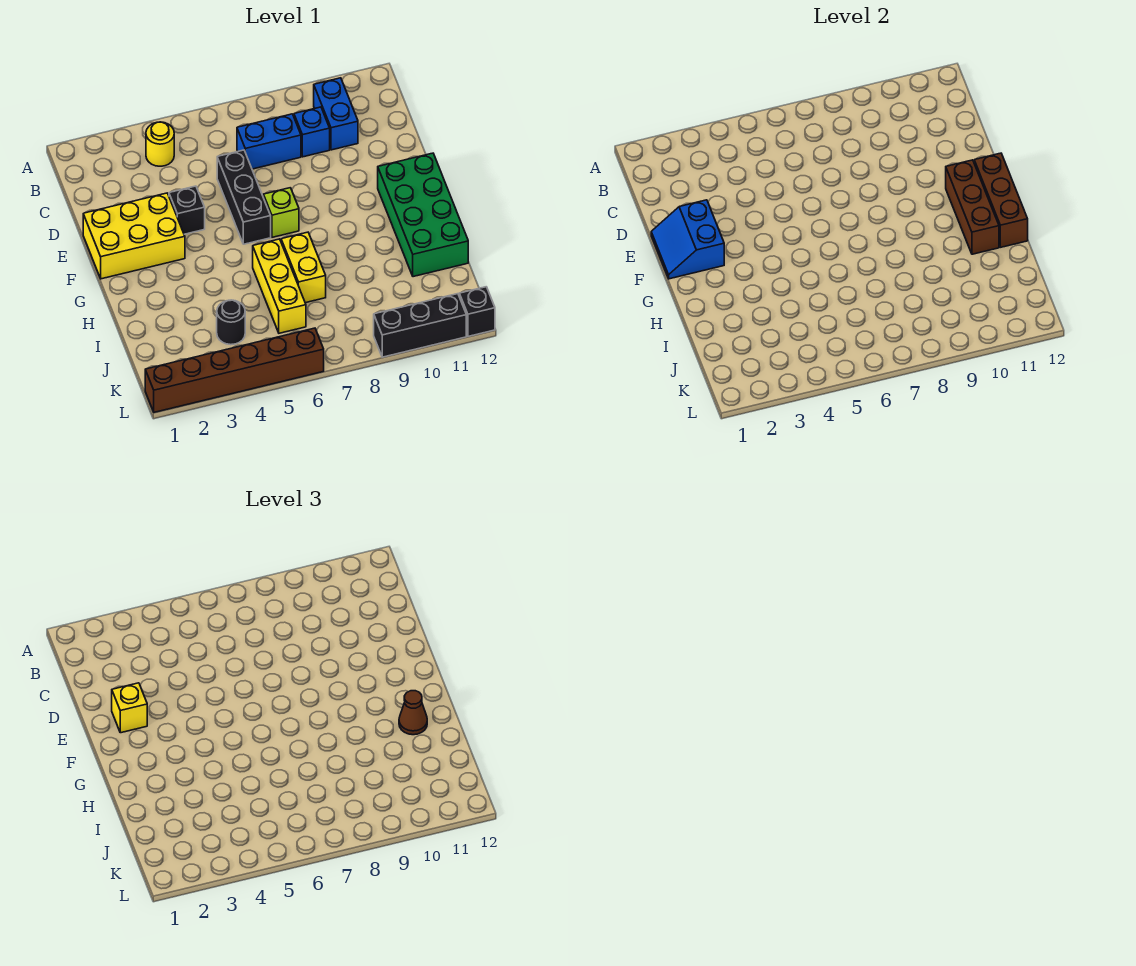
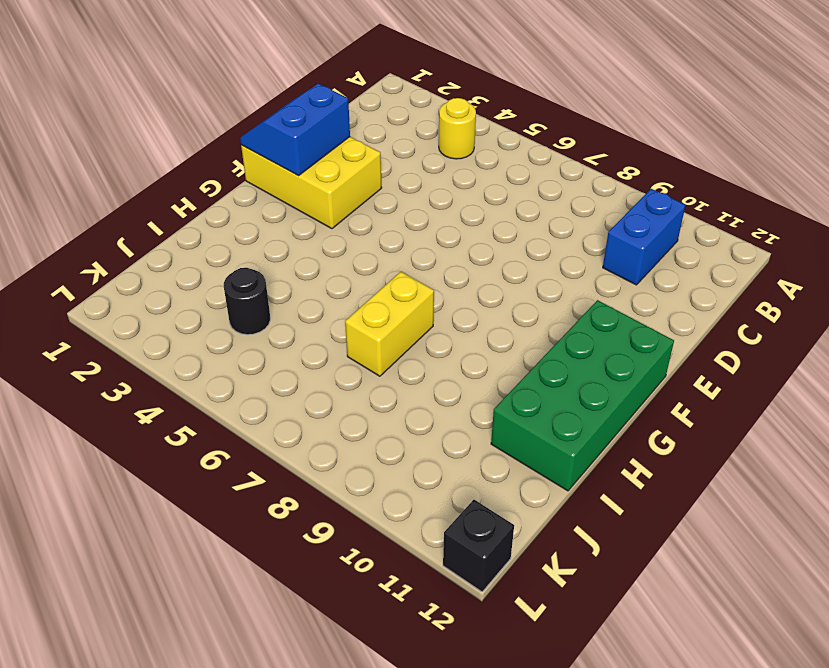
none -> blue 1x2 brick [237,114,301,169]
none -> blue 1x1 brick [294,107,330,157]
none -> black 1x3 brick [217,150,271,244]

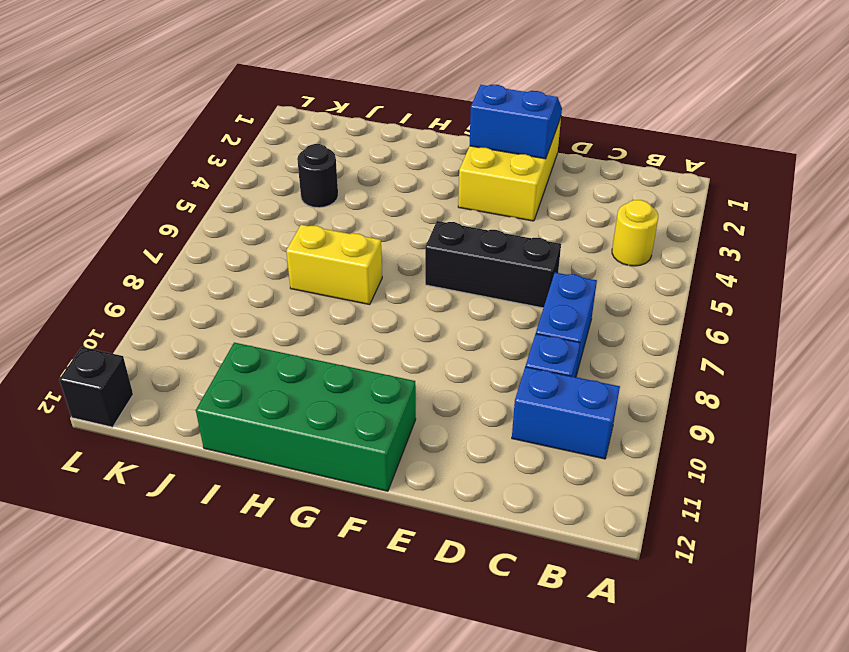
none -> black 1x1 brick [169,186,205,234]
none -> lime 1x1 brick [263,188,299,237]
none -> yellow 1x3 brick [253,239,306,333]

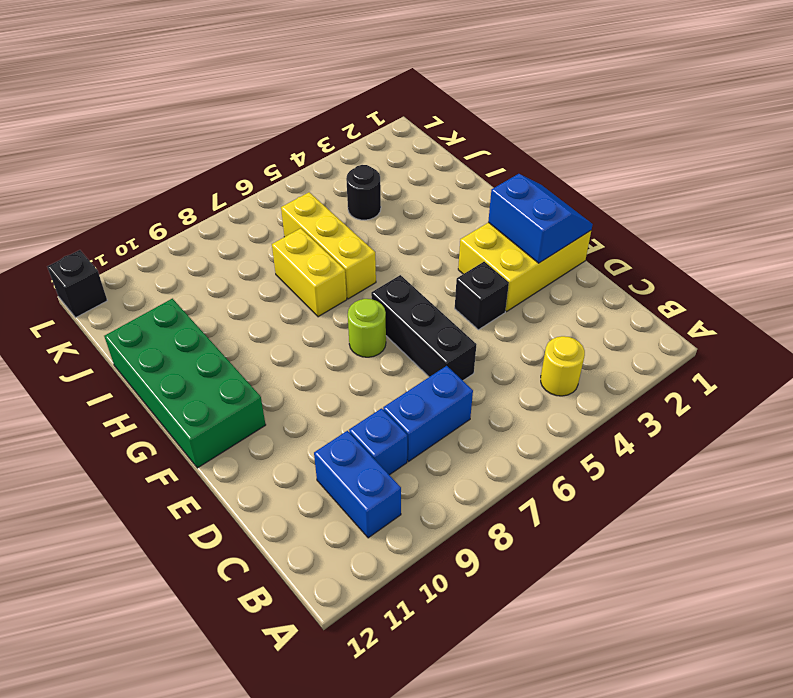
lime 1x1 round brick [348,299,386,357] -> lime 1x1 brick [263,188,299,237]
none -> brown 1x6 brick [145,328,324,412]
none -> black 1x3 brick [374,294,466,357]
none -> brown 1x3 brick [946,160,999,254]

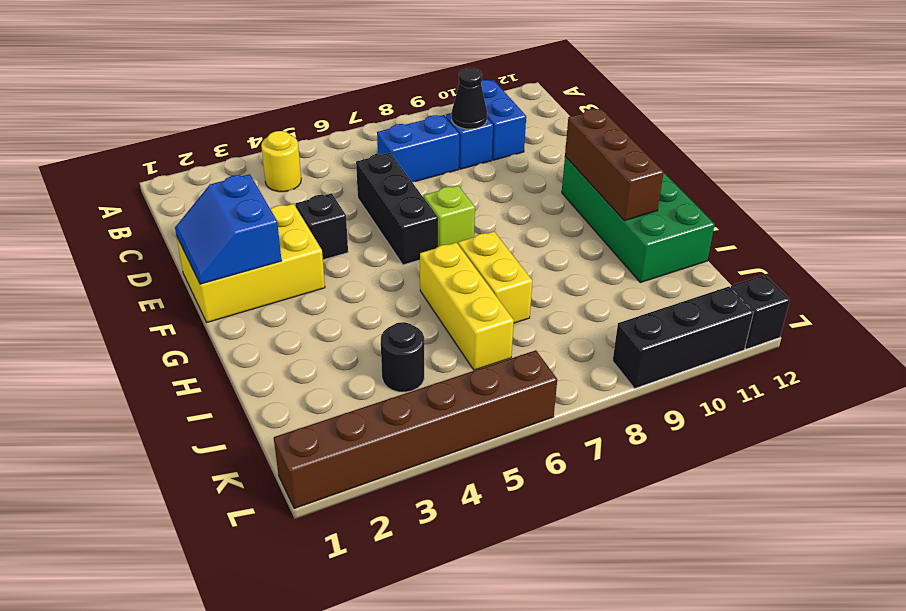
black 1x1 cone [452,68,487,129] -> none
none -> brown 1x3 brick [974,153,1028,247]
none -> yellow 1x1 brick [112,683,147,733]
none -> brown 1x1 cone [399,691,427,735]

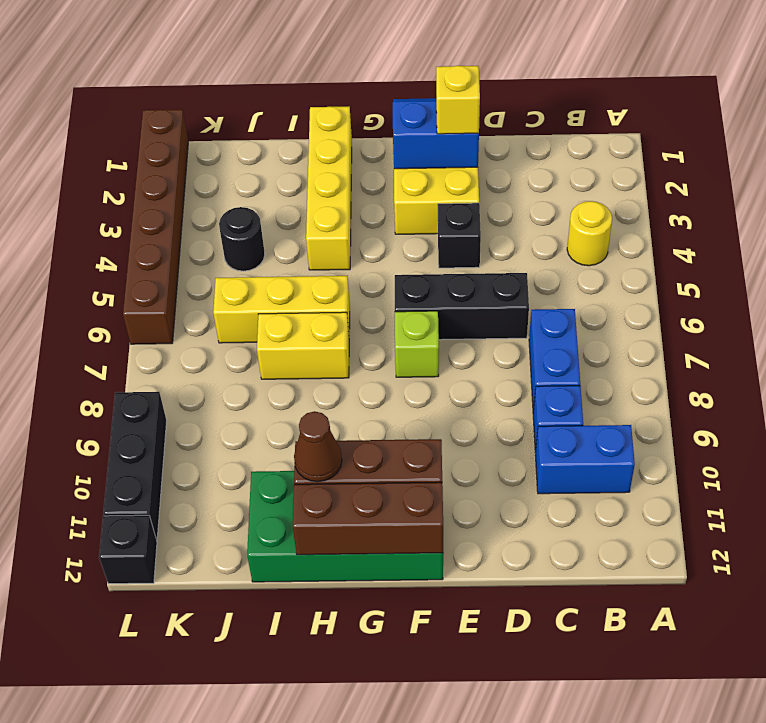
yellow 1x4 brick [306,106,352,270] -> none

